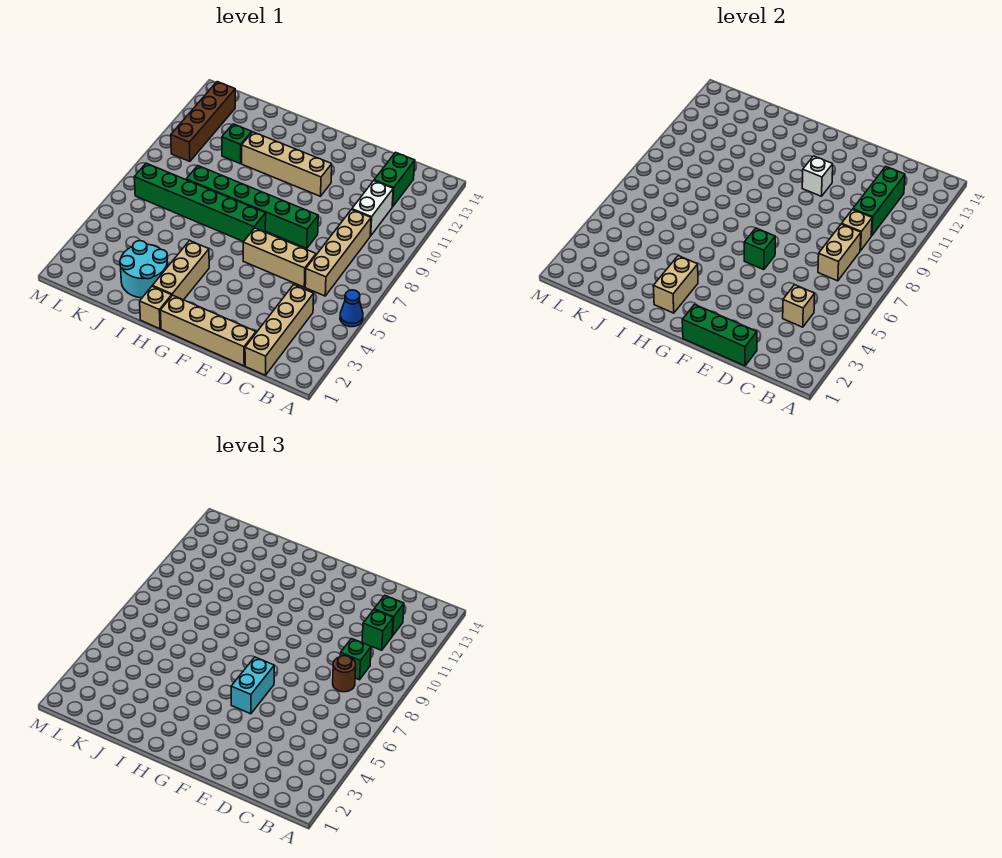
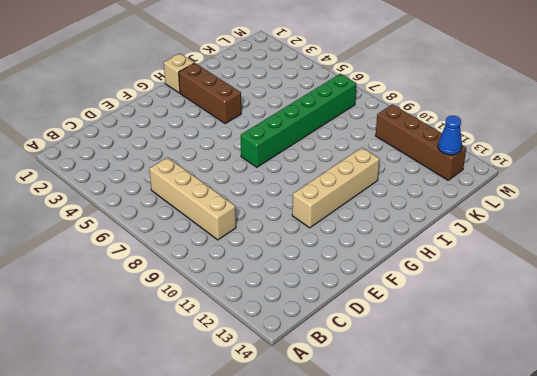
brown 1x3 brick [179,63,241,123] -> tan 1x3 brick [153,241,209,300]
blue 1x1 cone [438,116,462,155] -> blue 1x1 cone moved to [340,290,363,327]
none -> tan 1x4 brick [245,285,314,375]
none -> white 1x2 brick [352,181,393,236]
none -> green 1x2 brick [374,152,415,207]

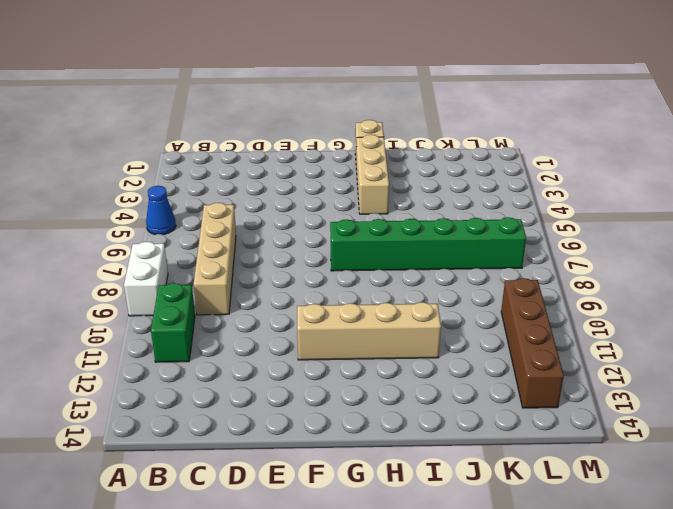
white 1x2 brick [124,242,168,316] -> white 1x2 brick moved to [352,181,393,236]
green 1x2 brick [151,283,195,362] -> green 1x2 brick moved to [374,152,415,207]
none -> tan 1x4 brick [245,285,314,375]
none -> tan 1x4 brick [160,295,256,366]
none -> tan 1x3 brick [243,228,316,287]

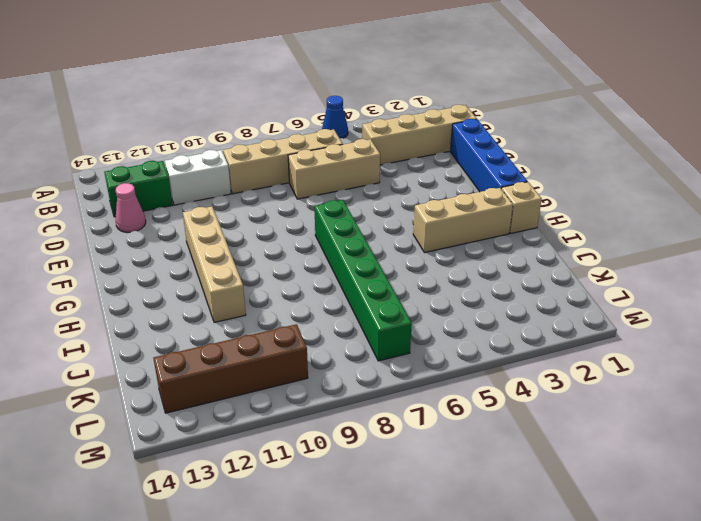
blue 1x4 brick [450,119,528,192] -> tan 1x4 brick [160,295,256,366]
tan 1x3 brick [288,139,380,199] -> tan 1x3 brick turned to [243,228,316,287]
pink 1x1 cone [116,183,146,232] -> none
none -> green 1x6 brick [186,166,318,248]
none -> cyan 2x2 round brick [120,241,168,298]
none -> green 1x1 brick [222,124,252,164]

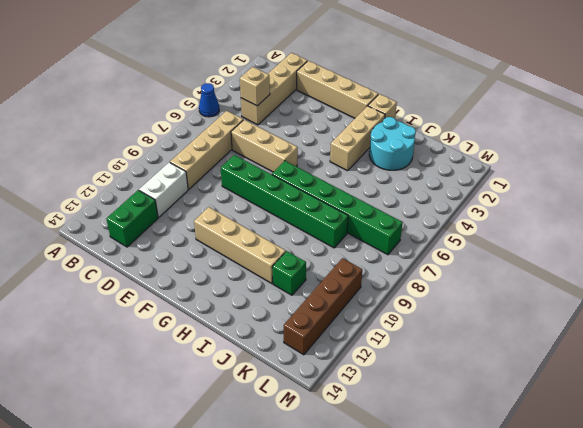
none -> tan 1x2 brick [818,224,861,281]
none -> tan 1x1 brick [842,210,872,251]
none -> green 1x3 brick [853,167,905,236]

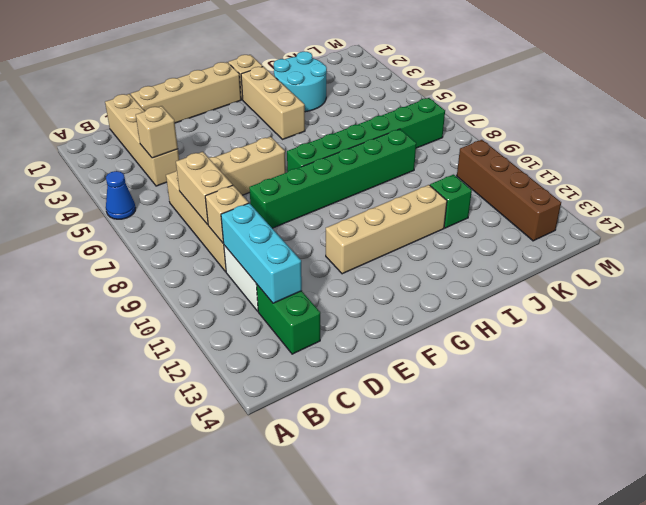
cyan 1x3 brick [221,203,302,303] -> green 1x3 brick [853,167,905,236]
none -> green 1x3 brick [682,304,757,366]
none -> green 1x1 brick [744,228,775,270]
none -> white 1x1 brick [802,156,833,196]

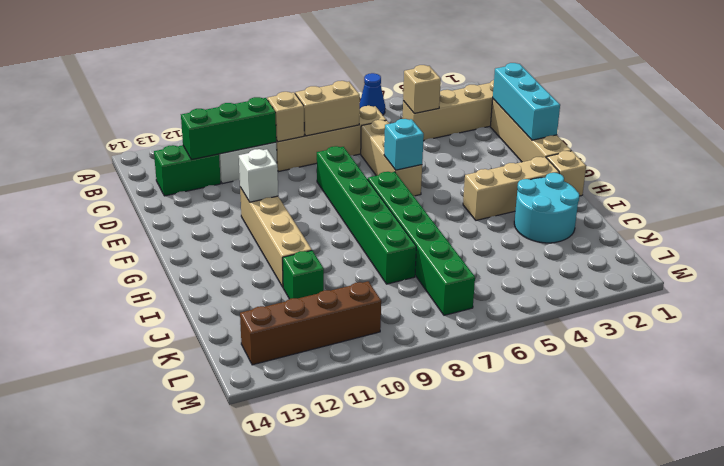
cyan 1x3 brick [493,63,560,140] -> green 1x3 brick [682,304,757,366]
cyan 1x1 brick [384,119,424,170] -> green 1x1 brick [744,228,775,270]
none -> tan 1x2 brick [653,256,698,313]
none -> brown 1x1 round brick [333,656,356,692]
none -> green 1x1 brick [340,639,371,680]

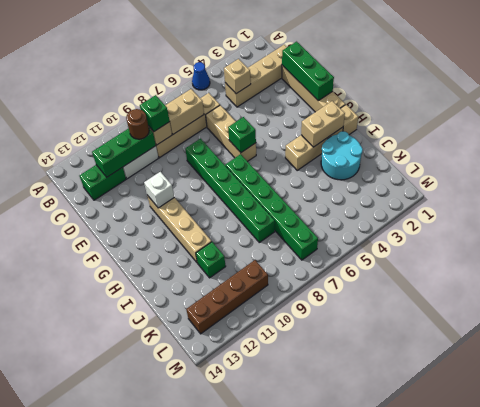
brown 1x1 round brick [126,109,149,139] -> brown 1x1 round brick moved to [333,656,356,692]
none -> green 1x1 brick [362,610,393,650]
none -> green 1x1 brick [374,596,404,636]
none -> cyan 1x2 brick [231,657,274,714]

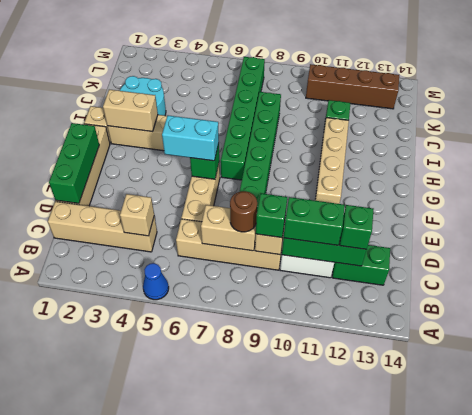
green 1x2 brick [284,197,345,245] -> green 1x1 brick [362,610,393,650]
none -> white 1x1 brick [802,156,833,196]

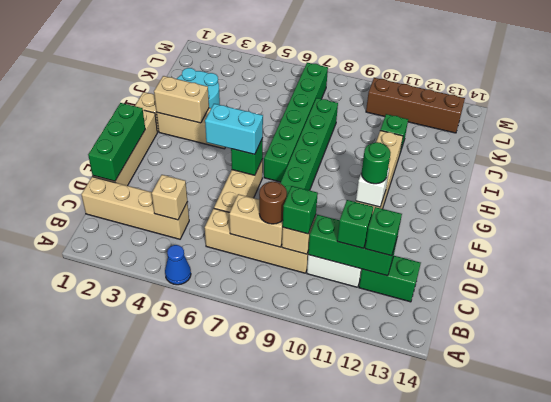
green 1x1 round brick [361,142,391,184] -> none

